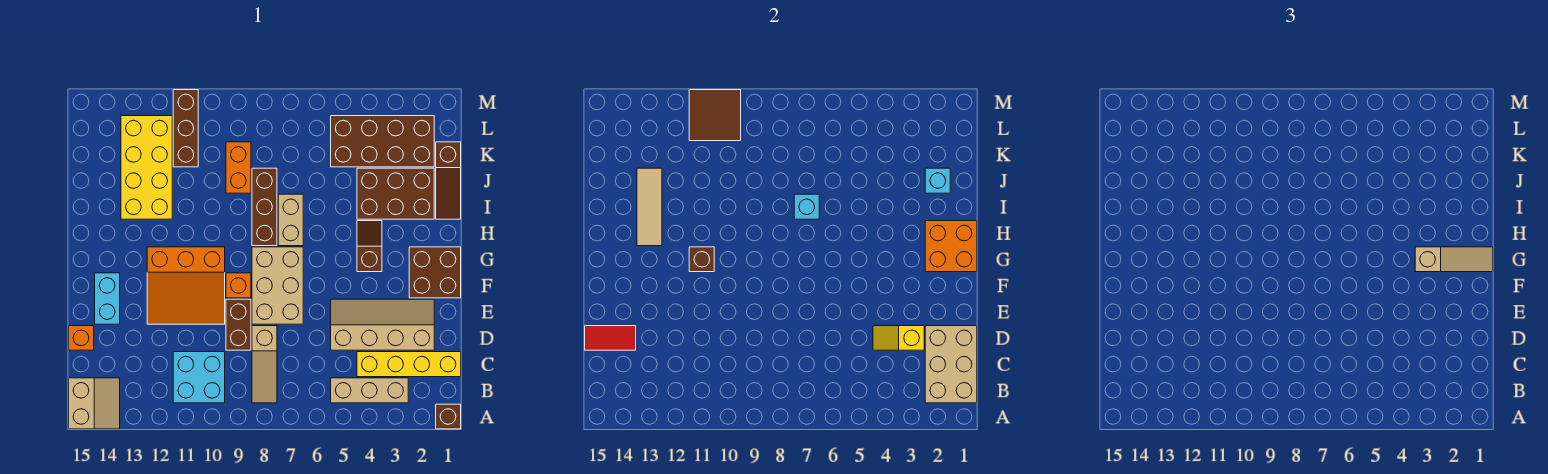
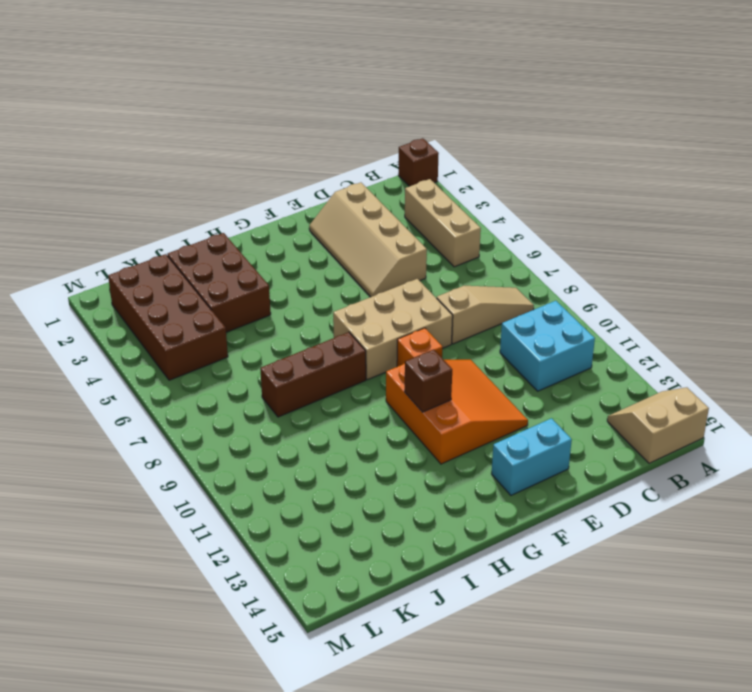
none -> yellow 1x4 brick [357,352,461,377]
none -> brown 1x2 brick [226,299,251,350]
none -> orange 1x1 brick [69,326,94,350]
none -> brown 2x2 brick [409,247,461,298]

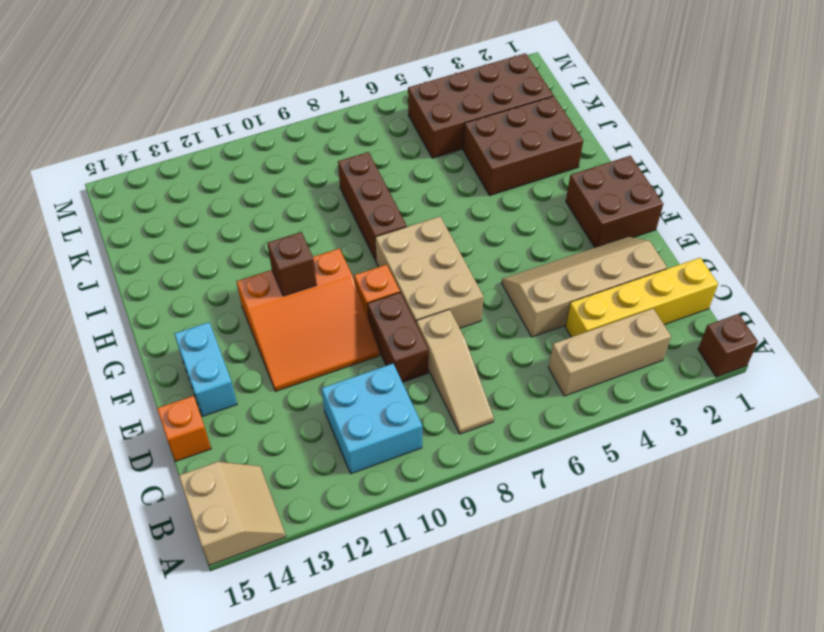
none -> brown 1x2 slope [357,221,382,272]
none -> tan 1x2 brick [278,194,303,246]
none -> brown 1x3 slope [436,142,461,219]
none -> yellow 2x4 brick [121,116,172,219]

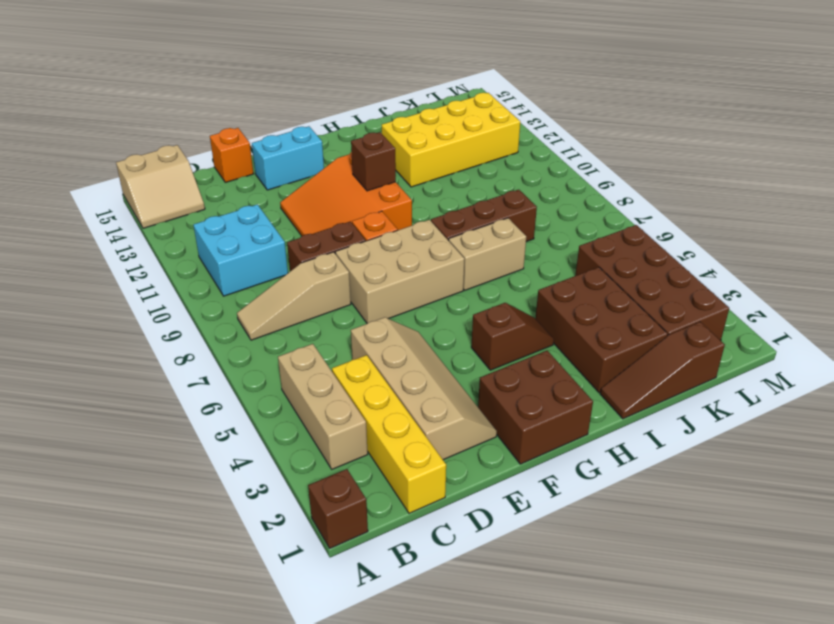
none -> orange 1x2 brick [226,142,251,193]
none -> brown 1x3 brick [173,90,198,167]
none -> tan 2x3 brick [925,326,977,403]
none -> yellow 1x2 slope [873,326,924,350]

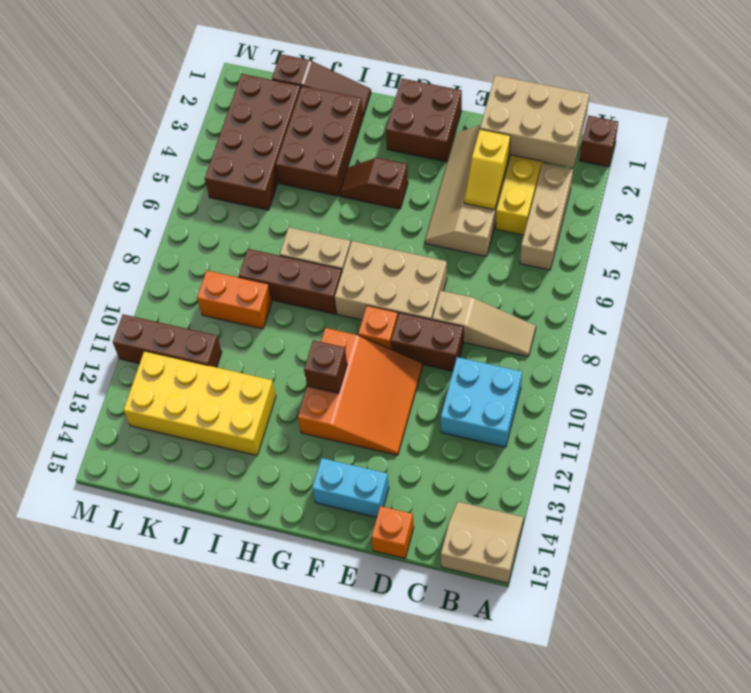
none -> red 1x2 tile [585,326,636,350]
none -> orange 2x2 brick [925,221,977,272]
none -> tan 1x3 tile [637,168,662,246]
none -> cyan 1x1 brick [794,194,819,219]

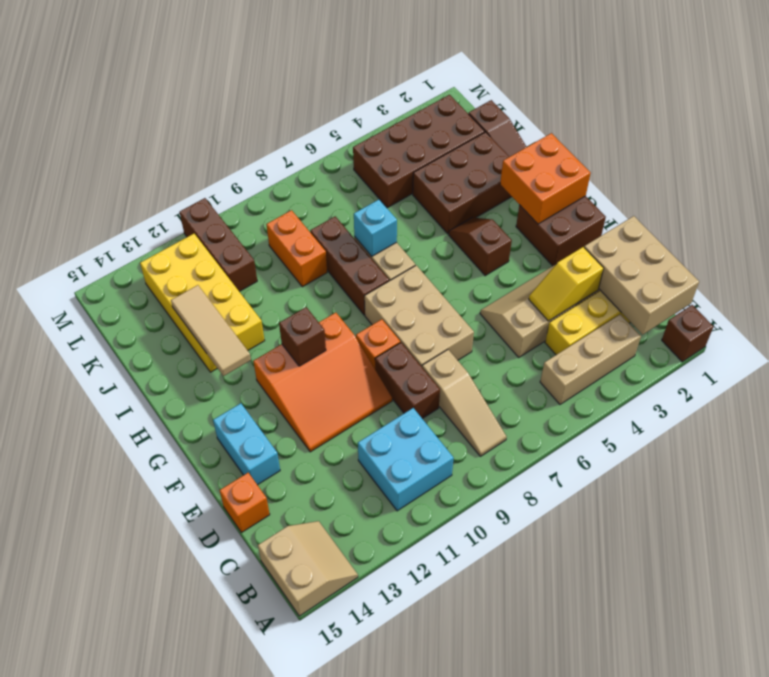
none -> red 1x2 tile [585,326,636,350]
none -> cyan 1x1 brick [925,168,950,193]
none -> brown 2x2 tile [689,90,741,141]
none -> tan 1x3 slope [1415,247,1493,272]

